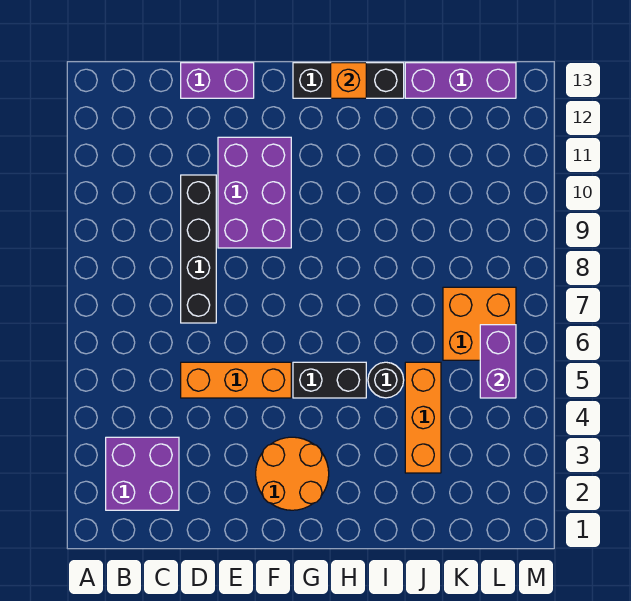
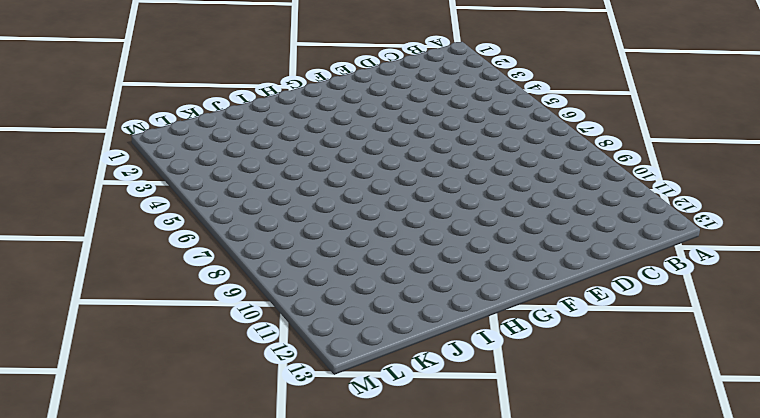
none -> purple 2x2 brick [106,437,179,510]
none -> orange 1x3 brick [181,362,291,398]
none -> black 1x4 brick [181,175,216,323]

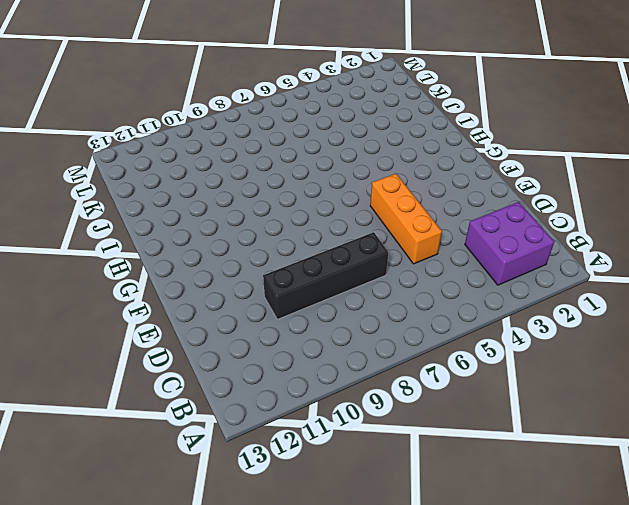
none -> purple 1x2 brick [181,63,254,98]
none -> purple 2x3 brick [218,137,291,248]
none -> orange 2x2 round brick [256,437,329,510]

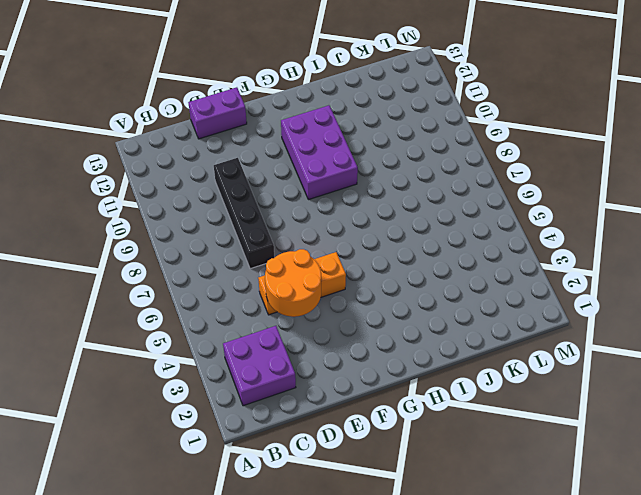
orange 2x2 round brick [265,249,321,317] -> orange 2x2 round brick moved to [256,437,329,510]
purple 2x3 brick [281,105,358,200] -> purple 2x3 brick moved to [218,137,291,248]
none -> black 1x2 brick [293,362,366,398]
none -> black 1x3 brick [293,63,404,98]
none -> black 1x1 round brick [368,362,404,398]

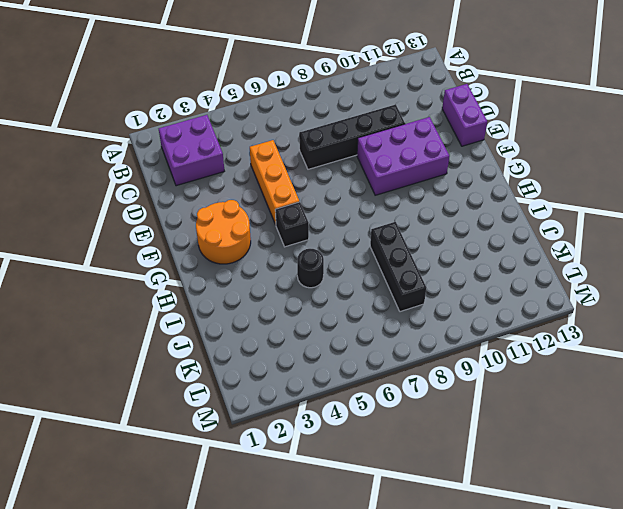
black 1x1 brick [275,202,309,247] -> black 1x2 brick [293,362,366,398]
black 1x3 brick [370,222,426,312] -> black 1x3 brick moved to [293,63,404,98]
none -> orange 1x3 brick [405,362,441,473]
none -> purple 1x3 brick [405,63,516,98]
none -> orange 2x2 brick [443,287,516,360]

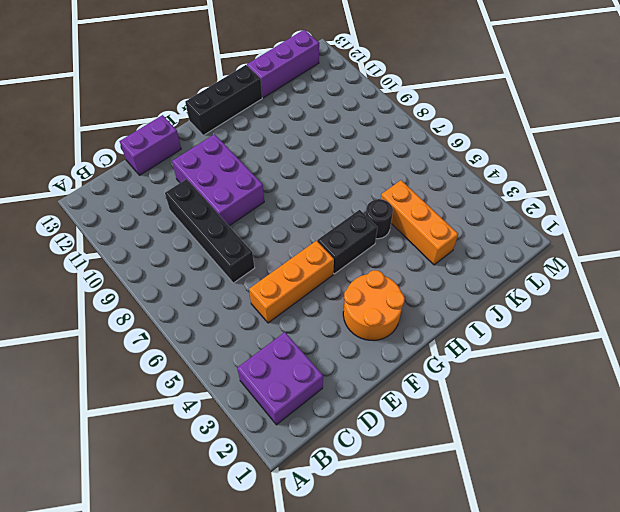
none -> orange 2x2 brick [443,287,516,360]
none -> orange 1x1 brick [331,63,366,98]
none -> purple 1x2 brick [480,325,516,398]

